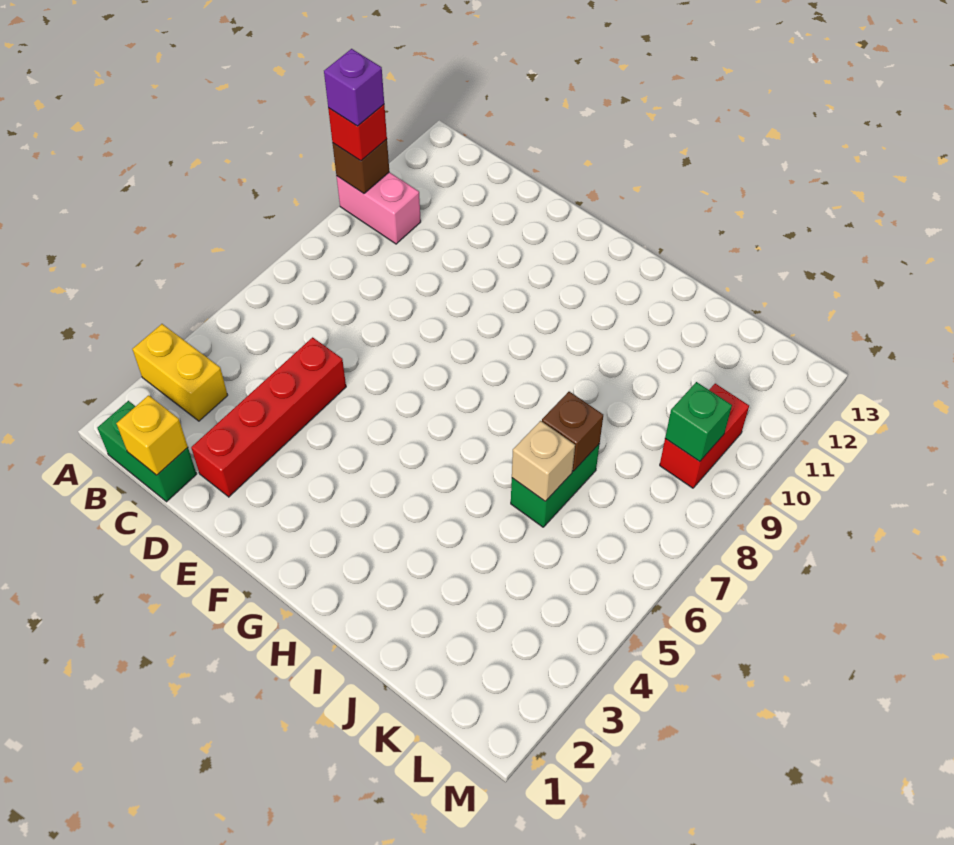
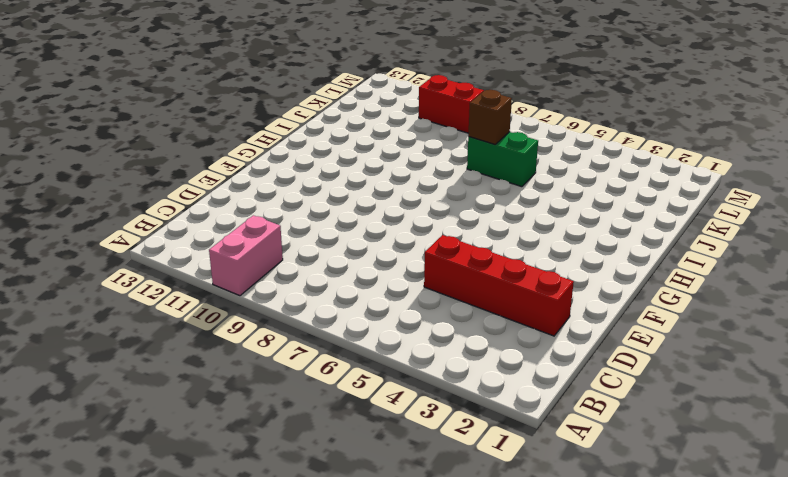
none -> yellow 1x2 brick [132,324,228,421]
none -> green 1x2 brick [97,401,196,502]
none -> brown 1x1 brick [333,139,389,193]

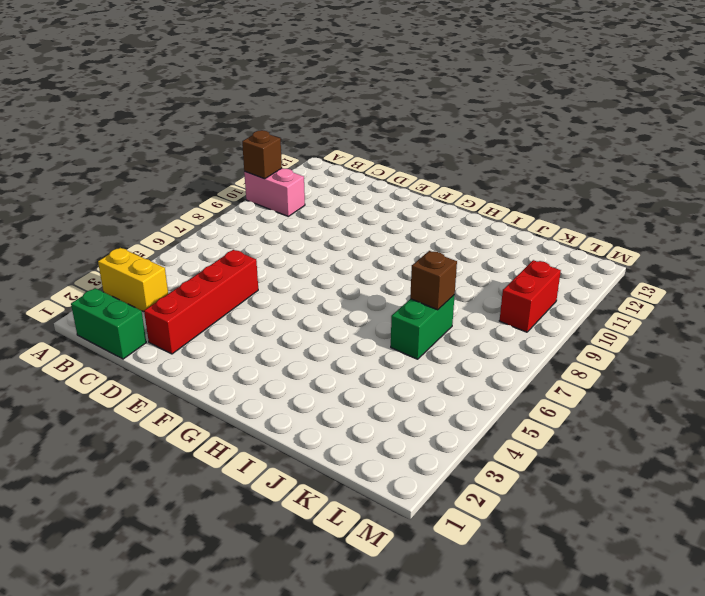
none -> yellow 1x1 brick [116,395,188,475]
none -> tan 1x1 brick [512,421,575,501]
none -> green 1x1 brick [665,382,732,462]

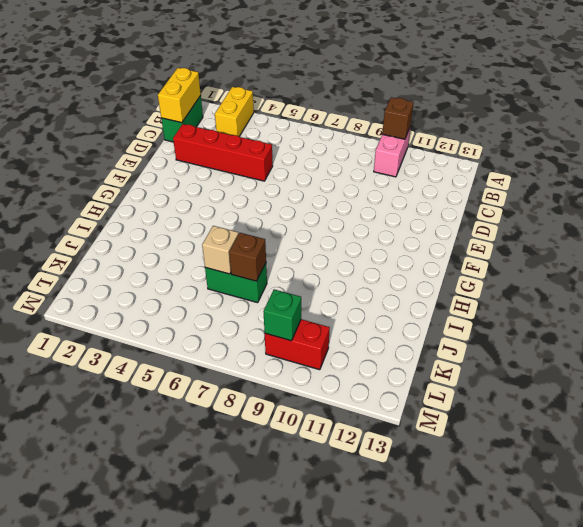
yellow 1x2 brick [158,68,201,123] -> yellow 1x1 brick [116,395,188,475]
none -> red 1x1 brick [328,105,387,161]
none -> purple 1x1 brick [324,49,384,126]

